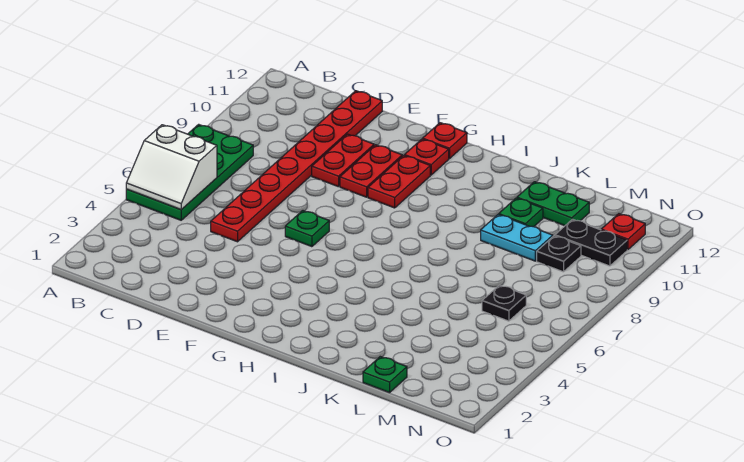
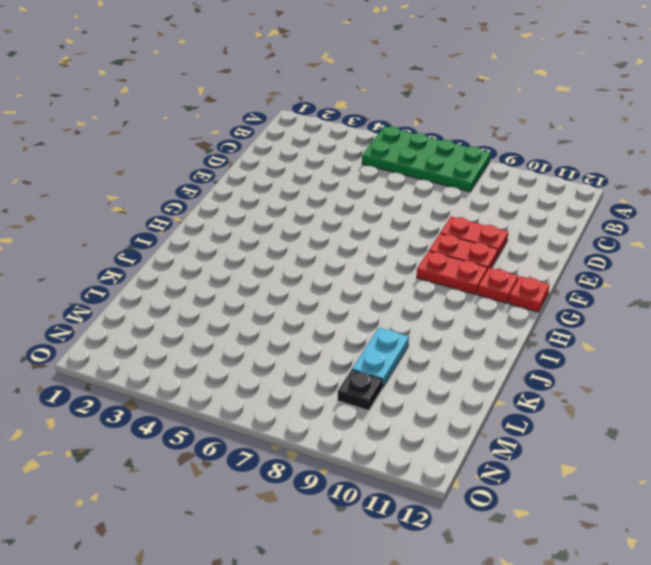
none -> red 1x8 plate [211,91,382,242]
none -> green 1x1 plate [285,211,329,247]
none -> green 1x1 plate [499,198,543,227]

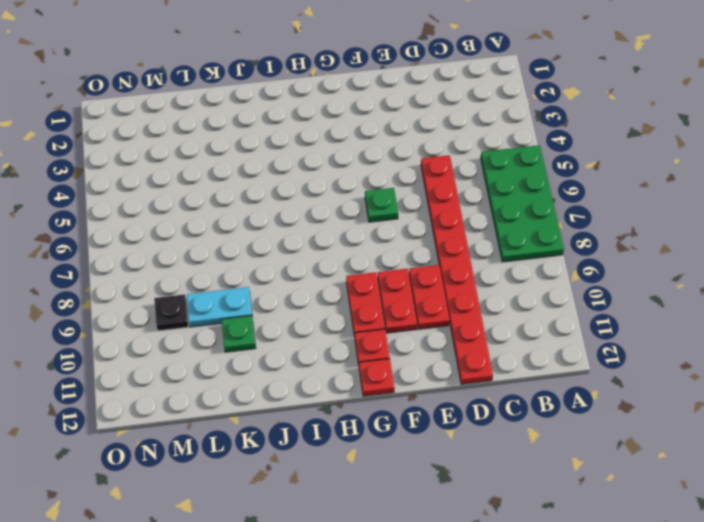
none -> green 1x2 plate [517,182,589,226]
none -> green 1x1 plate [363,357,407,393]
none -> black 1x1 plate [482,285,526,321]

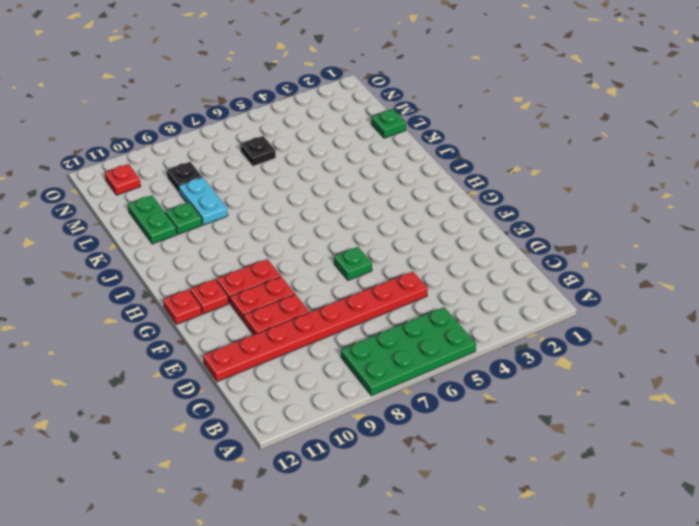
none -> black 1x2 plate [555,219,627,266]
none -> white 2x2 slope [126,125,217,210]

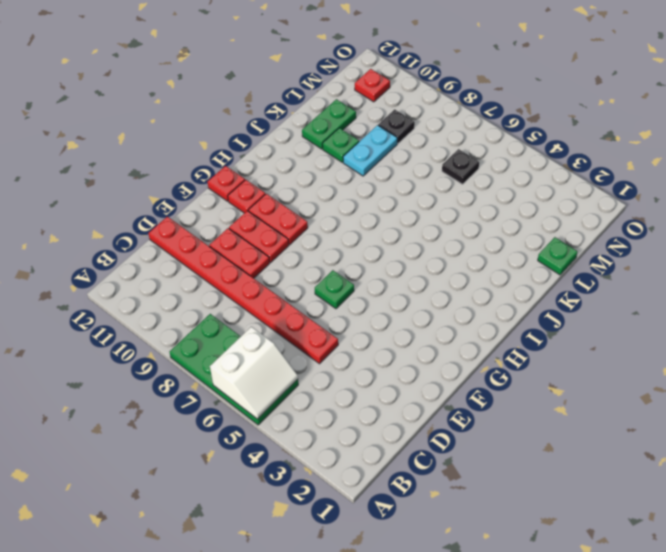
none -> black 1x2 plate [555,219,627,266]

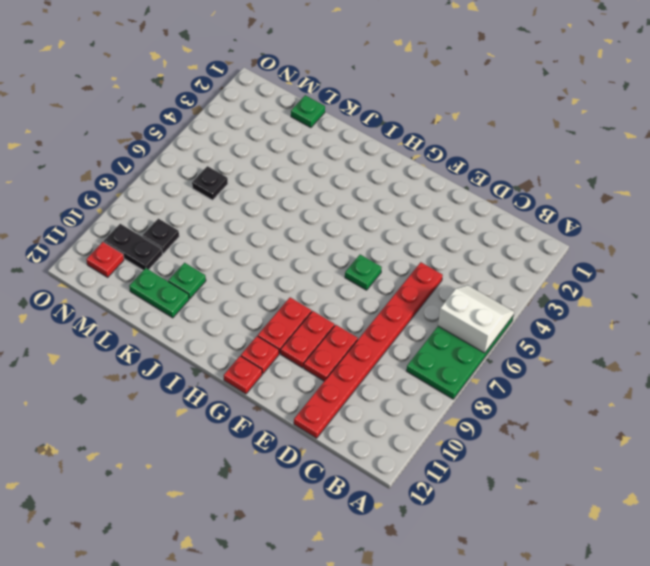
none -> cyan 1x2 plate [481,214,553,261]

